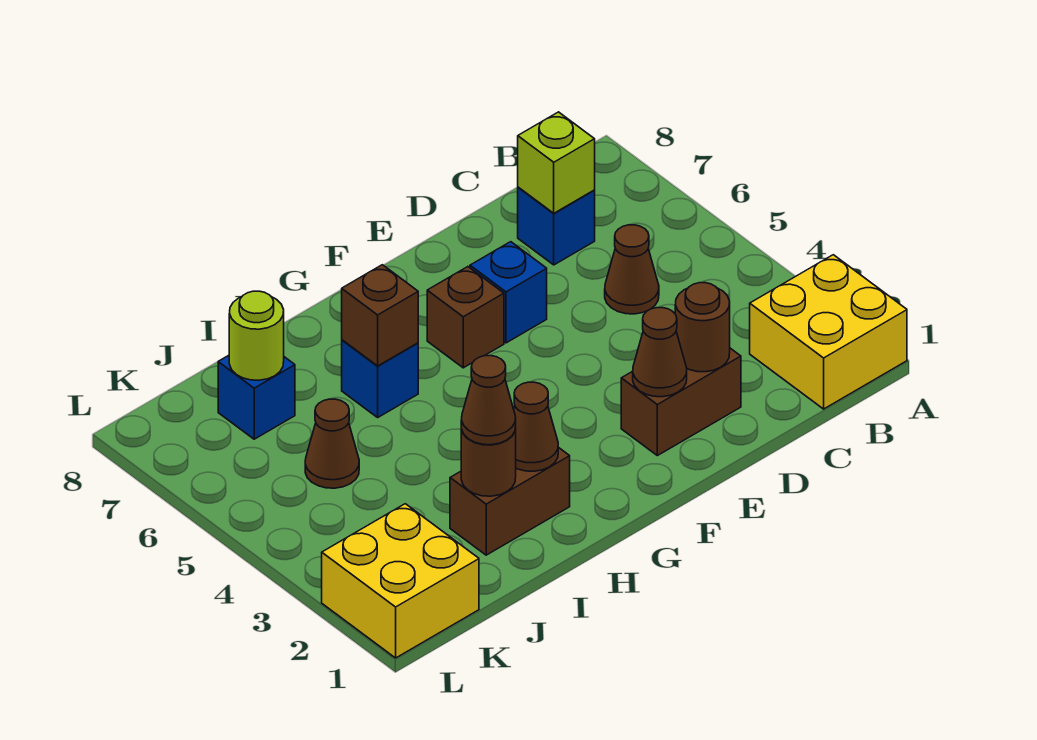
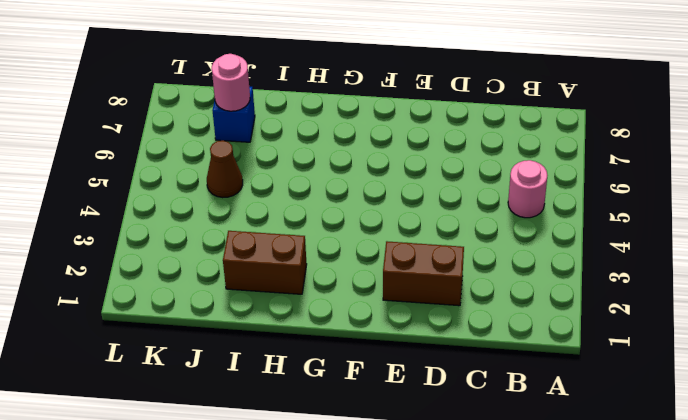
pink 1x1 round brick [508,160,548,218] -> none
pink 1x1 round brick [212,54,250,111] -> lime 1x1 round brick [229,291,284,380]
none -> yellow 2x2 brick [750,255,907,409]
none -> brown 1x1 cone [605,225,659,314]
none -> blue 1x1 brick [518,187,595,265]

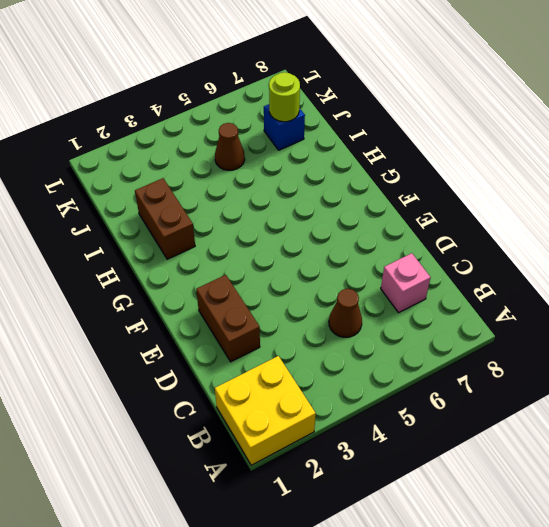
pink 1x1 brick [381,253,431,313] -> blue 1x1 brick [518,187,595,265]
none -> blue 1x1 brick [470,242,547,343]
none -> brown 1x1 brick [427,267,504,368]
none -> blue 1x1 brick [342,340,418,417]

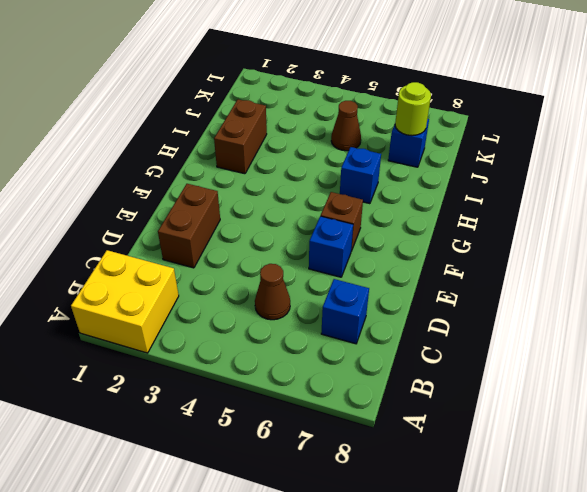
none -> yellow 2x2 brick [322,504,479,658]
none -> lime 1x1 brick [518,112,595,213]
none -> brown 1x1 round brick [675,283,730,372]

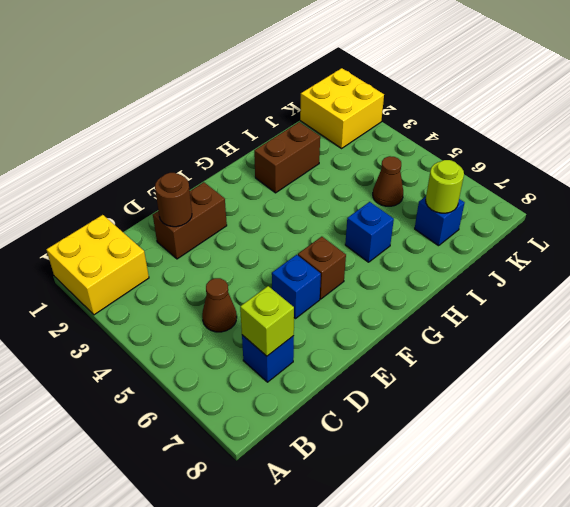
none -> brown 1x1 cone [633,308,687,397]
none -> brown 1x1 cone [514,382,558,471]
none -> brown 1x1 brick [342,265,418,366]

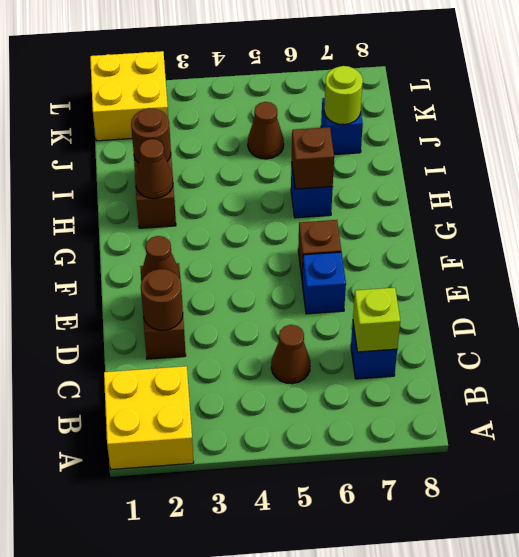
none -> brown 1x1 cone [461,356,516,445]

